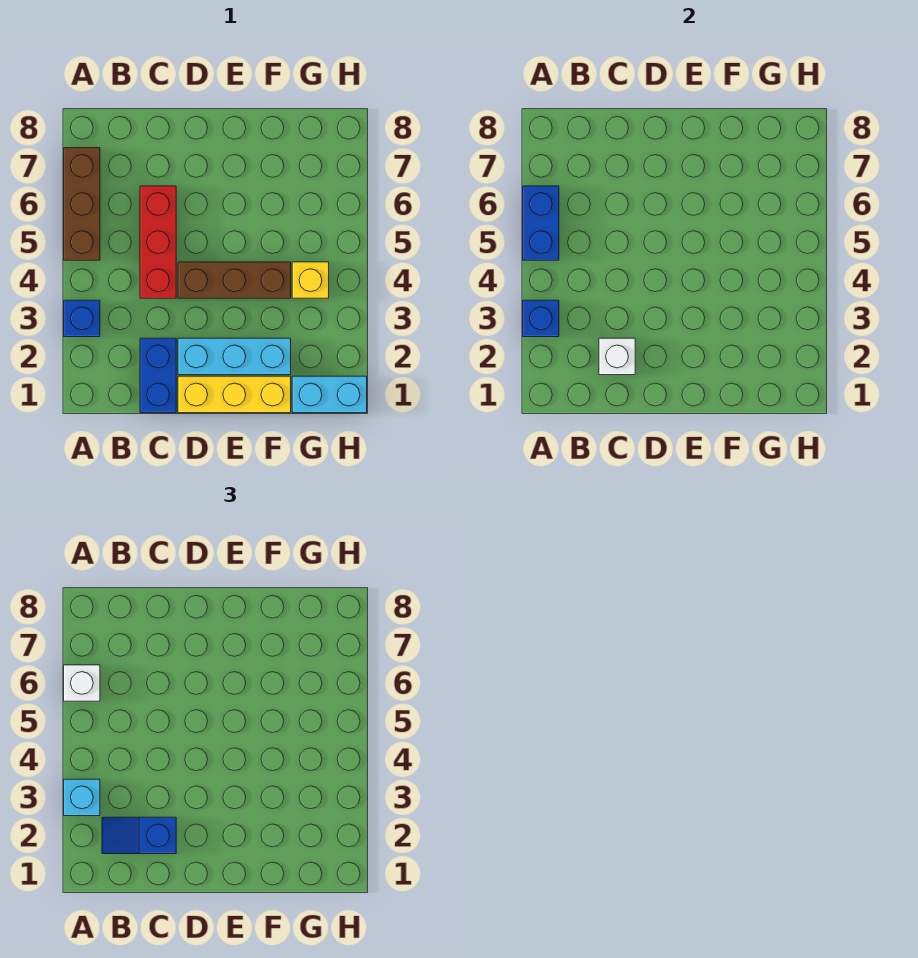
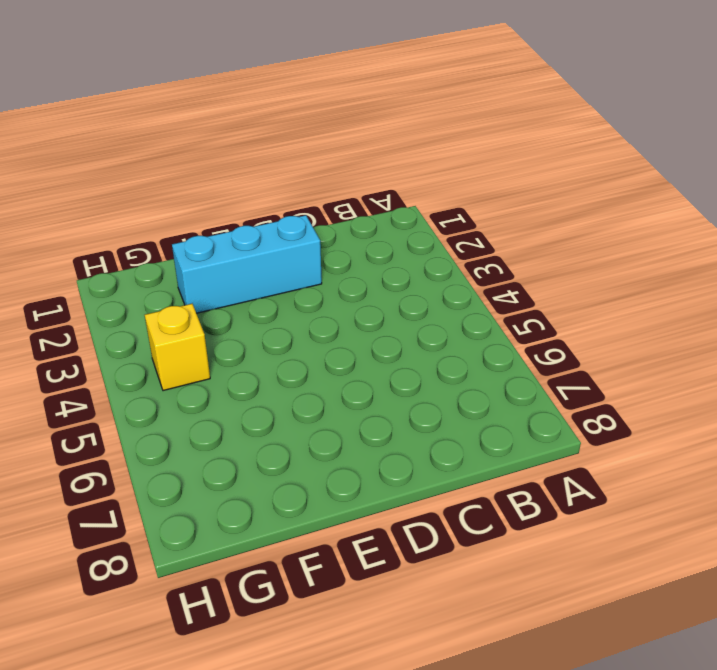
none -> blue 1x1 brick [64,300,100,337]
none -> brown 1x3 brick [64,148,100,260]
none -> blue 1x2 brick [140,338,176,413]

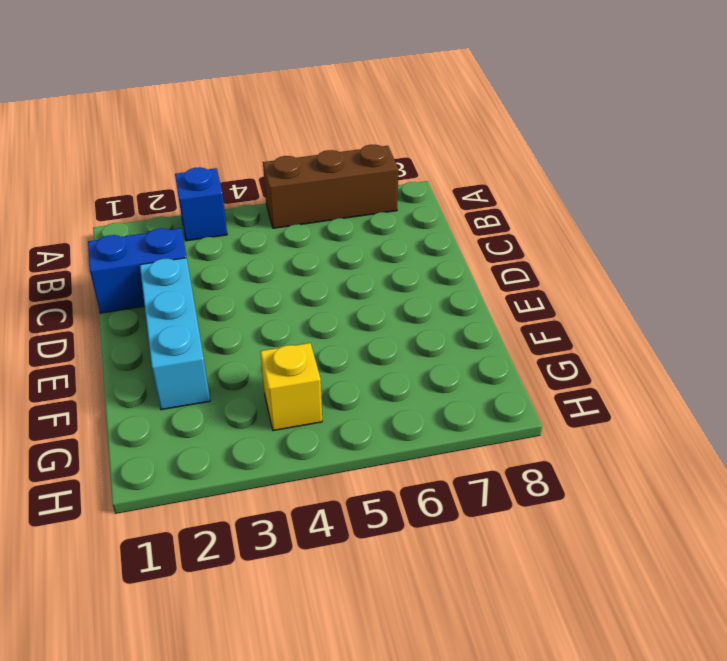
none -> red 1x3 brick [140,186,176,298]
none -> yellow 1x3 brick [178,376,291,413]
none -> brown 1x3 brick [178,262,291,298]

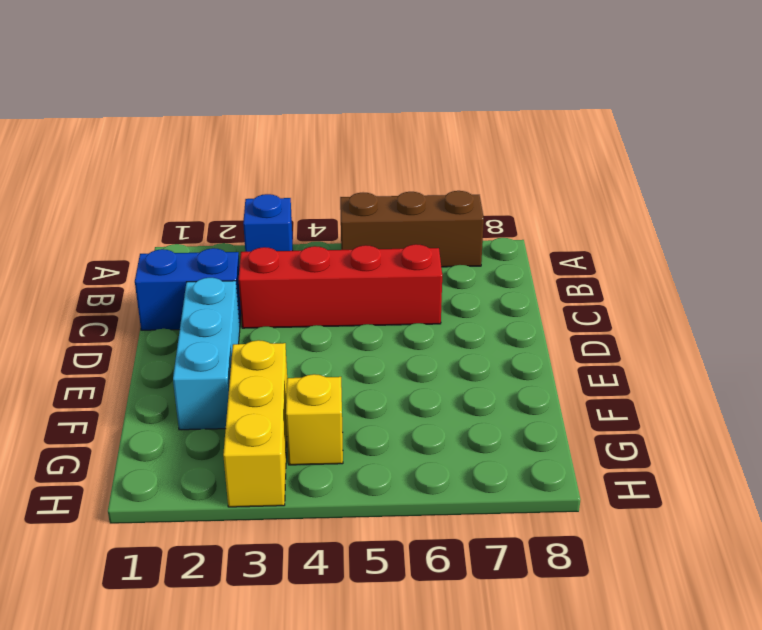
red 1x4 brick [239,244,442,328] -> red 1x3 brick [140,186,176,298]
yellow 1x3 brick [223,340,287,507] -> yellow 1x3 brick moved to [178,376,291,413]
none -> brown 1x3 brick [178,262,291,298]
none -> cyan 1x2 brick [292,376,367,413]
none -> blue 1x1 brick [523,300,559,337]

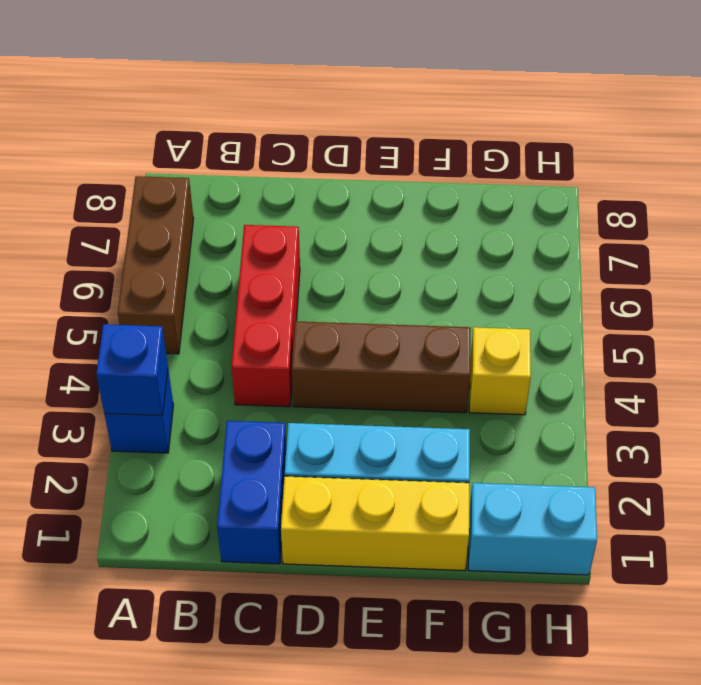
none -> blue 1x2 brick [523,186,559,260]
none -> white 1x1 brick [599,338,635,375]
none -> cyan 1x1 brick [64,779,100,816]

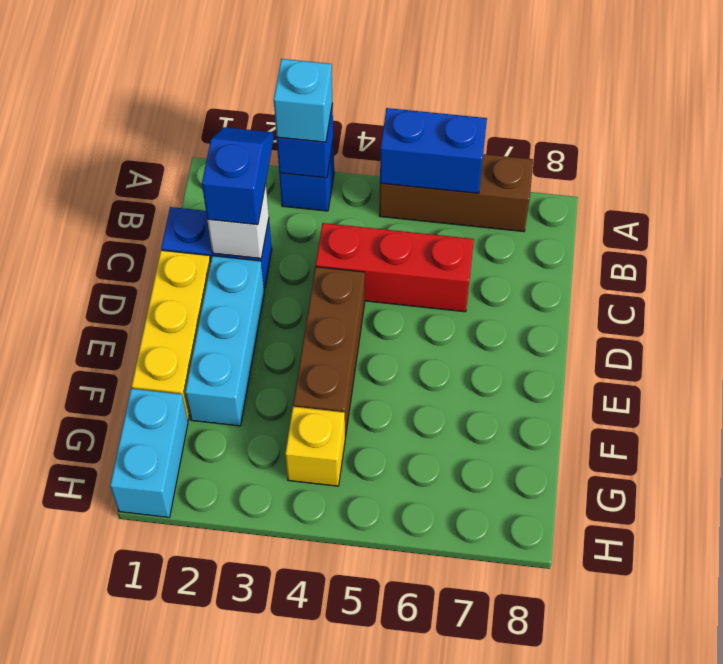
none -> white 1x1 brick [64,665,100,701]

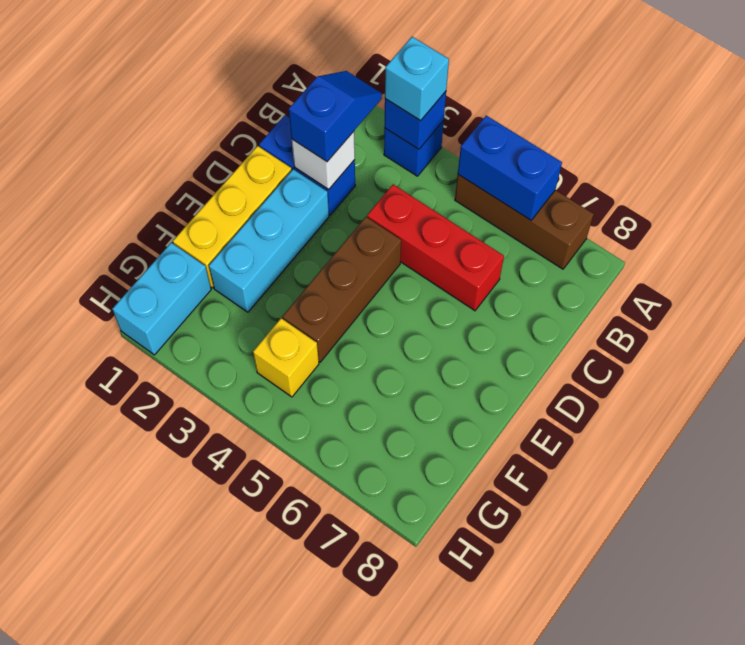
none -> white 1x1 brick [64,665,100,701]

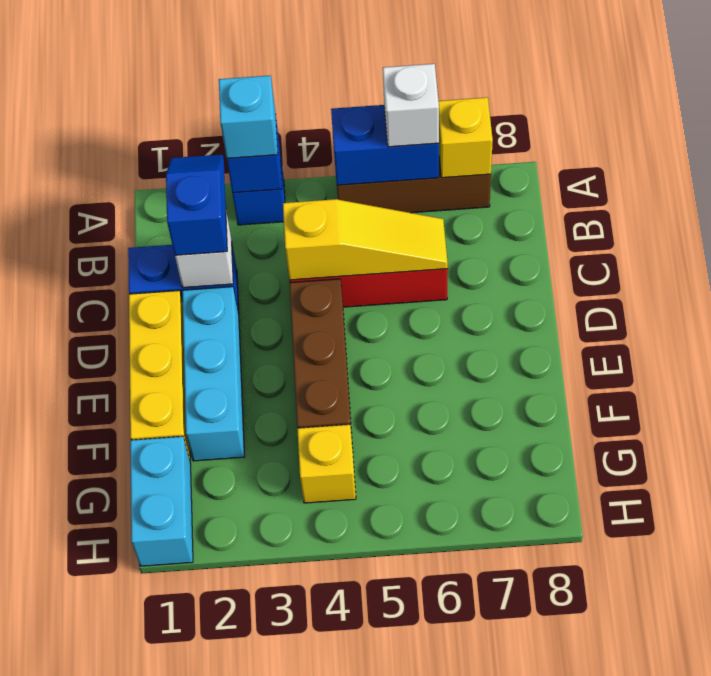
yellow 1x1 brick [438,97,493,178] -> none
yellow 1x3 slope [283,199,448,280] -> none

